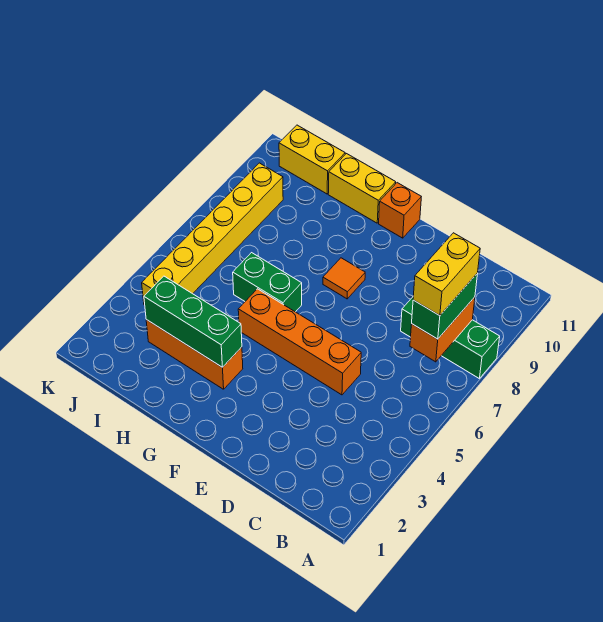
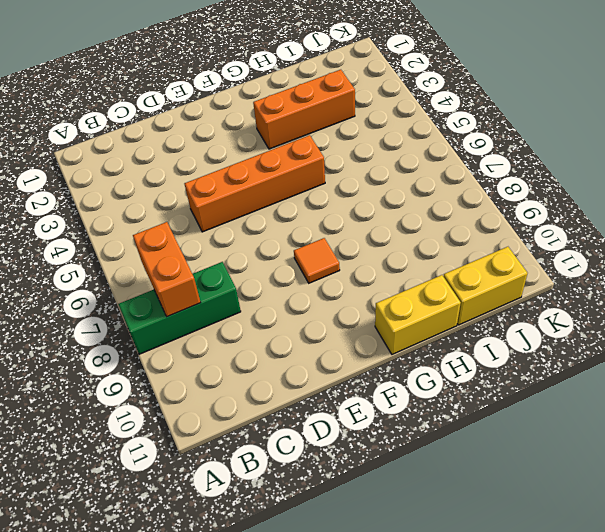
none -> orange 1x1 brick [379,183,421,238]
none -> green 1x2 brick [233,253,302,312]
none -> yellow 1x6 brick [142,163,283,305]

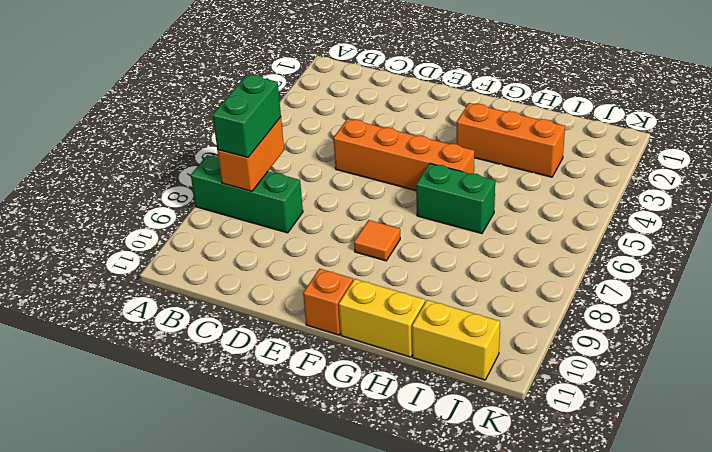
none -> yellow 1x6 brick [142,163,283,305]
none -> green 1x3 brick [144,276,242,367]
none -> yellow 1x2 brick [413,233,480,316]

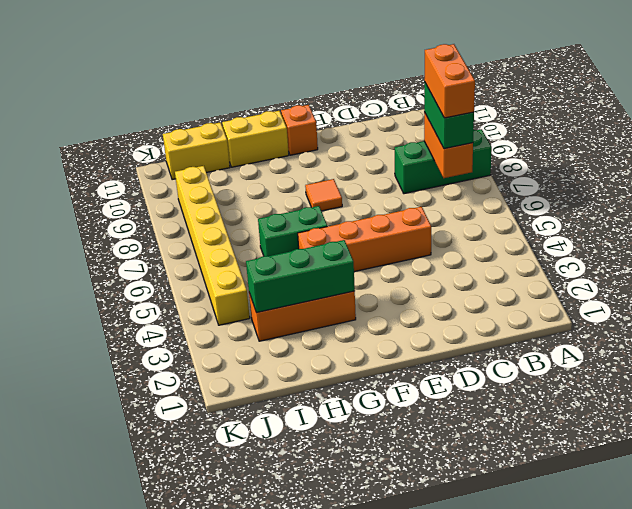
orange 1x2 brick [424,44,475,118] -> yellow 1x2 brick [413,233,480,316]

